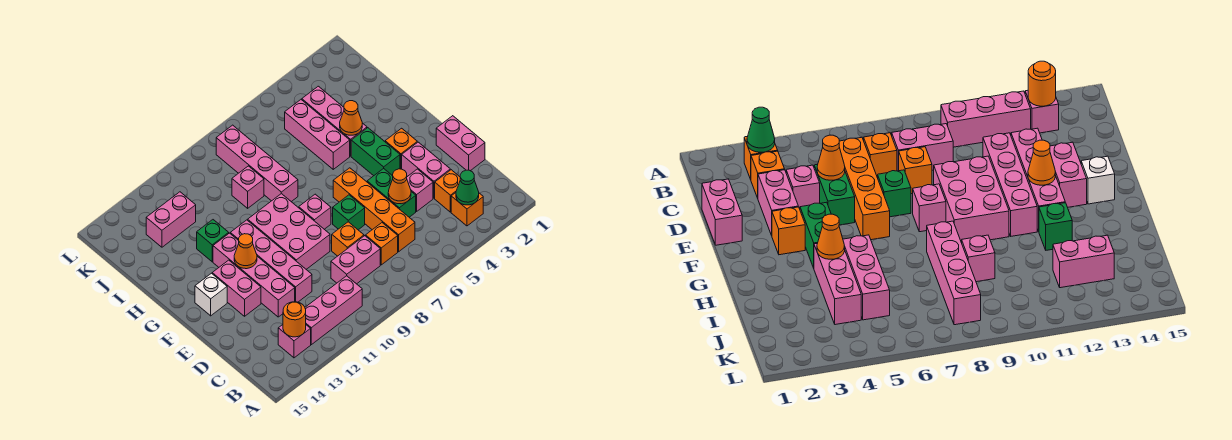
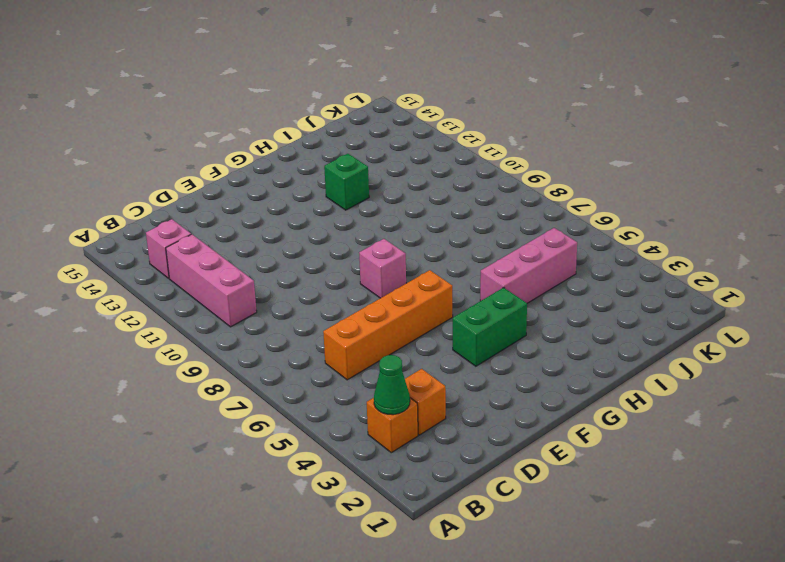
none -> orange 1x1 brick [366,223,398,265]
none -> pink 1x2 brick [331,236,380,284]
none -> pink 1x2 brick [436,116,485,171]
none -> pink 1x2 brick [402,142,450,198]

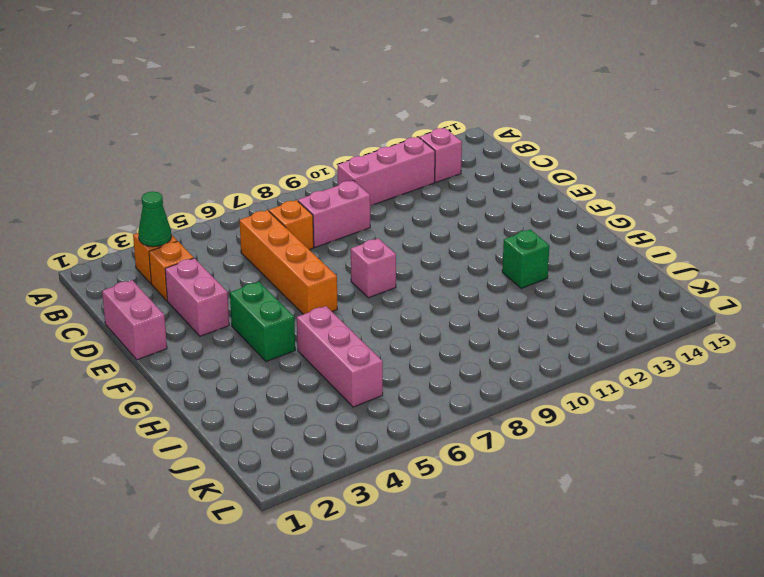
none -> pink 1x1 brick [407,169,433,211]
none -> green 1x2 brick [367,168,416,217]
none -> orange 1x1 brick [332,222,364,256]
none -> pink 1x4 brick [230,220,312,302]

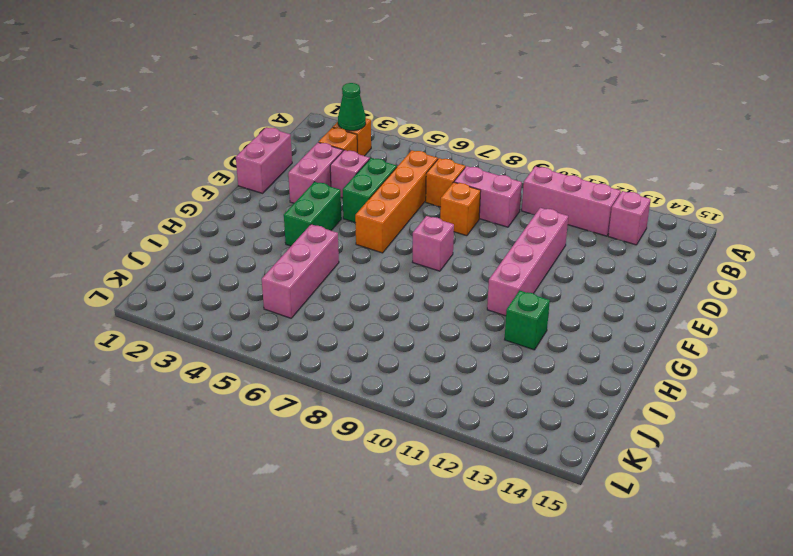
none -> pink 1x4 brick [213,233,295,317]
none -> green 1x1 brick [333,195,365,230]
none -> pink 2x3 brick [248,194,330,269]
none -> pink 1x2 brick [212,260,261,316]

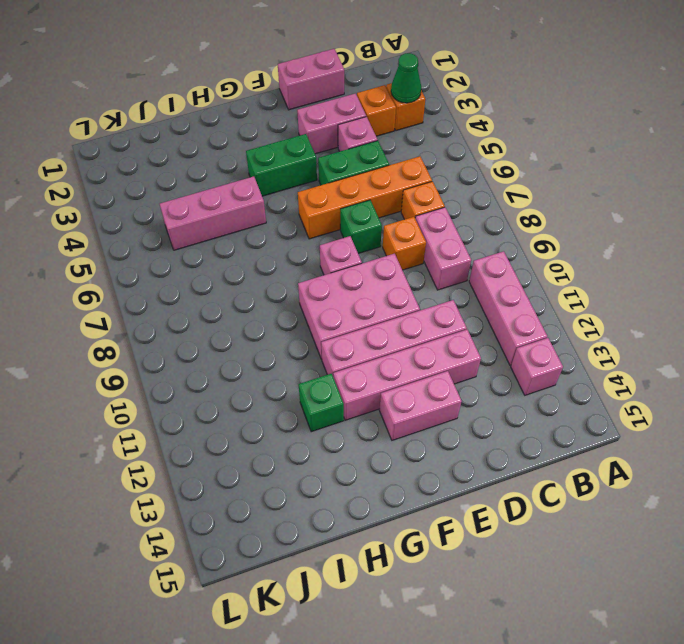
none -> orange 1x1 brick [385,128,417,169]
none -> white 1x1 brick [195,273,227,316]
none -> pink 1x3 brick [302,86,367,156]
none -> pink 1x4 brick [216,125,298,202]

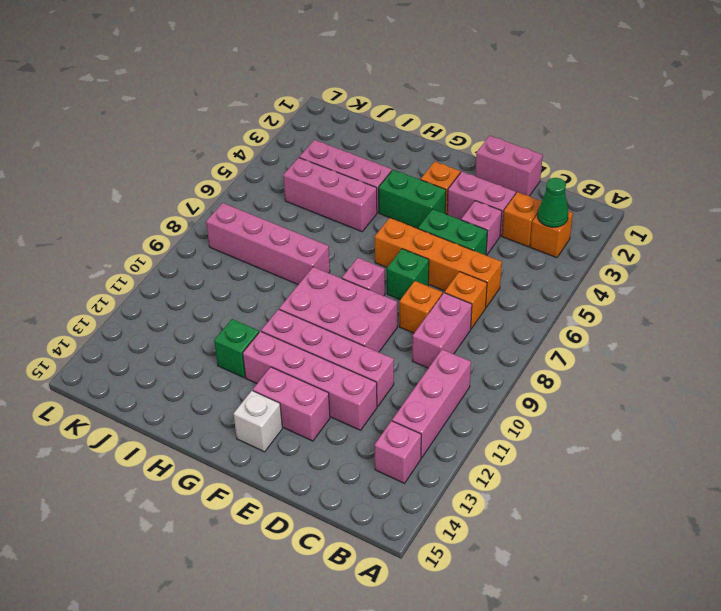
none -> pink 1x1 brick [232,166,264,208]
none -> pink 1x2 brick [146,192,196,247]
none -> orange 1x1 round brick [283,302,306,337]
none -> orange 1x1 cone [388,169,411,204]

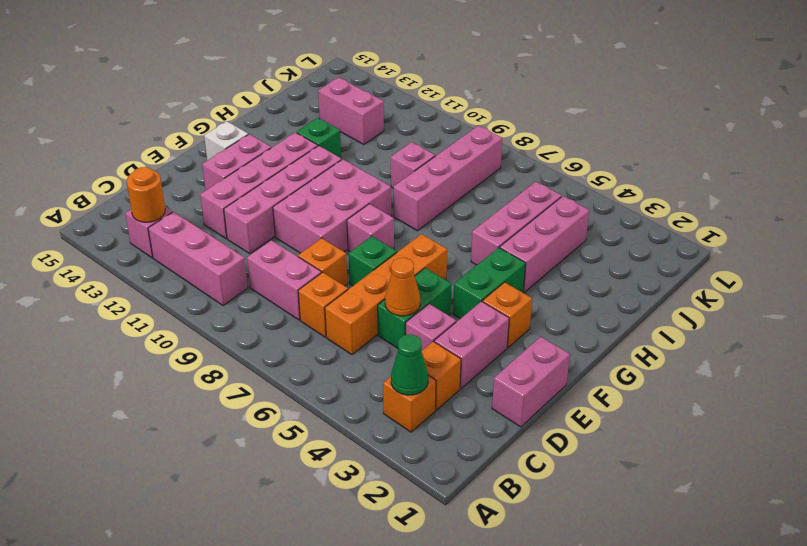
none -> orange 1x1 cone [234,234,257,269]
none -> orange 1x1 cone [340,101,362,135]

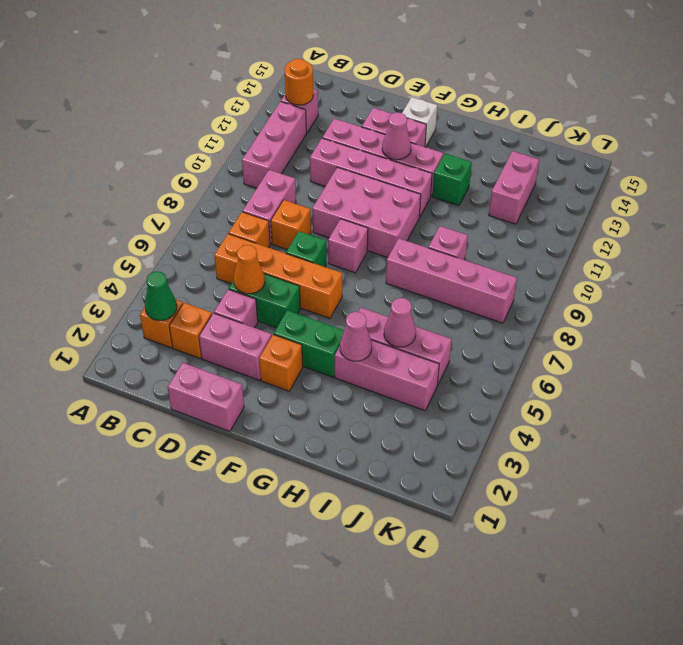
pink 1x1 cone [382,112,411,160] -> orange 1x1 cone [234,234,257,269]
pink 1x1 cone [340,312,372,361] -> orange 1x1 cone [340,101,362,135]
pink 1x1 cone [384,298,416,347] -> none

